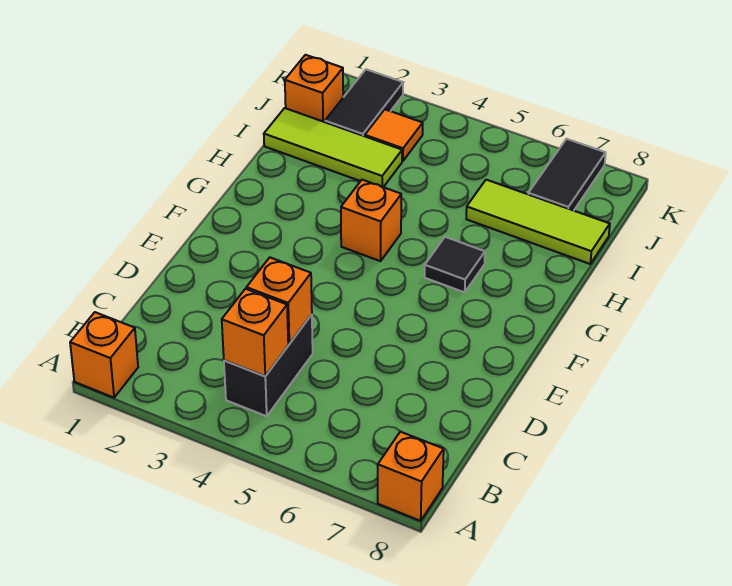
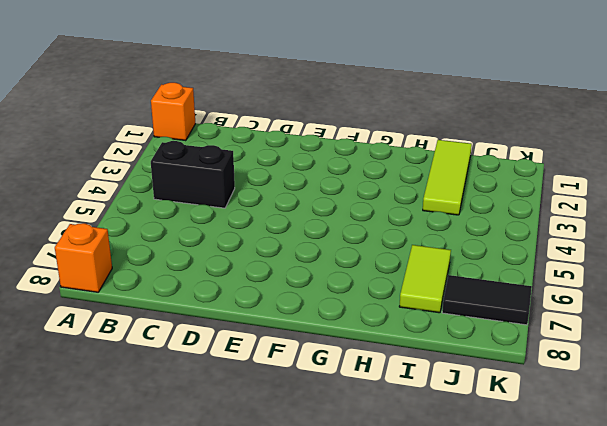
lime 1x2 tile [399,245,451,313] -> lime 1x3 tile [466,180,610,264]
none -> orange 1x1 brick [341,180,401,261]
none -> black 1x1 tile [425,237,485,292]
none -> orange 1x1 brick [285,55,343,122]

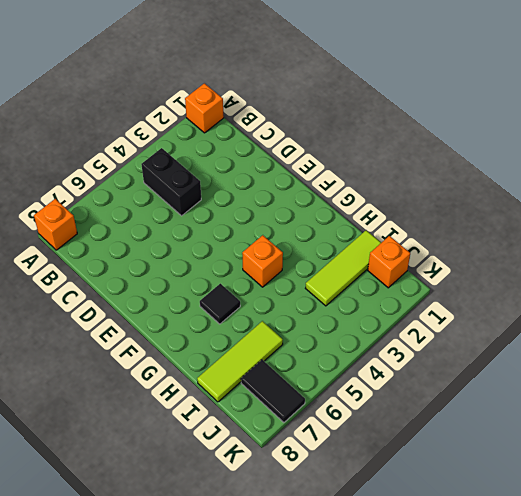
none -> black 1x2 tile [325,69,403,136]
none -> orange 1x1 tile [365,109,423,161]
none -> orange 1x1 brick [222,289,288,376]

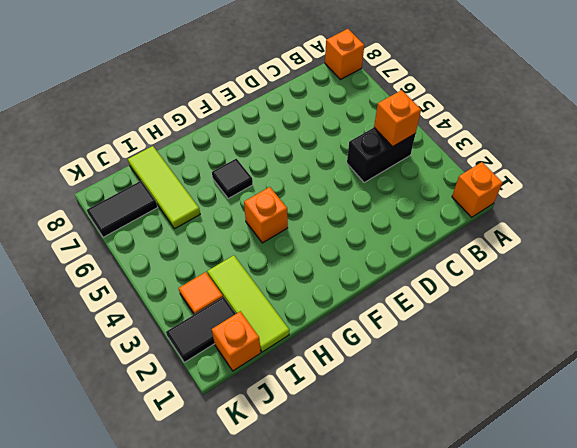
none -> orange 1x1 brick [247,257,312,344]

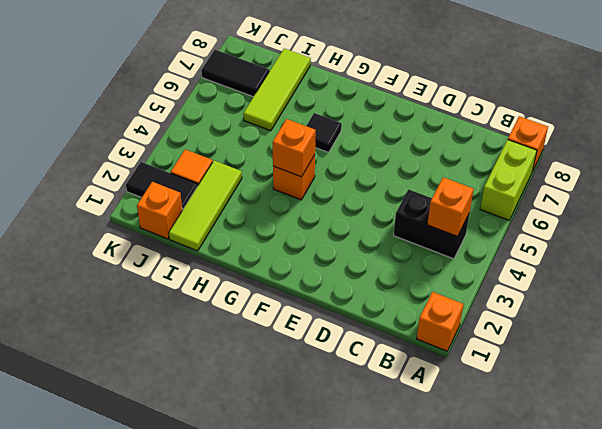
lime 1x2 brick [480,140,537,220] -> none
orange 1x1 brick [273,119,316,177] -> orange 1x1 brick moved to [247,257,312,344]

